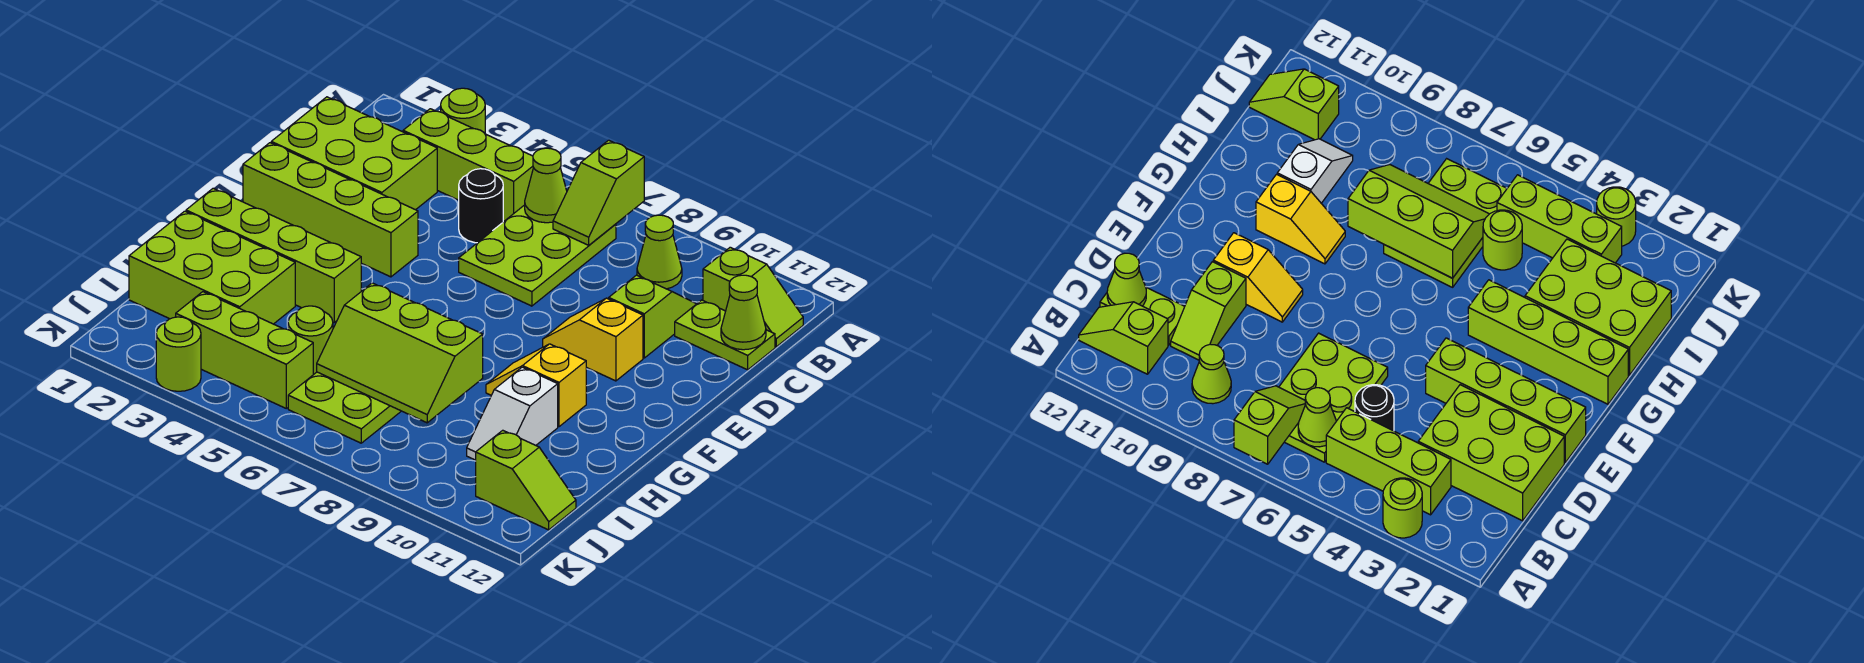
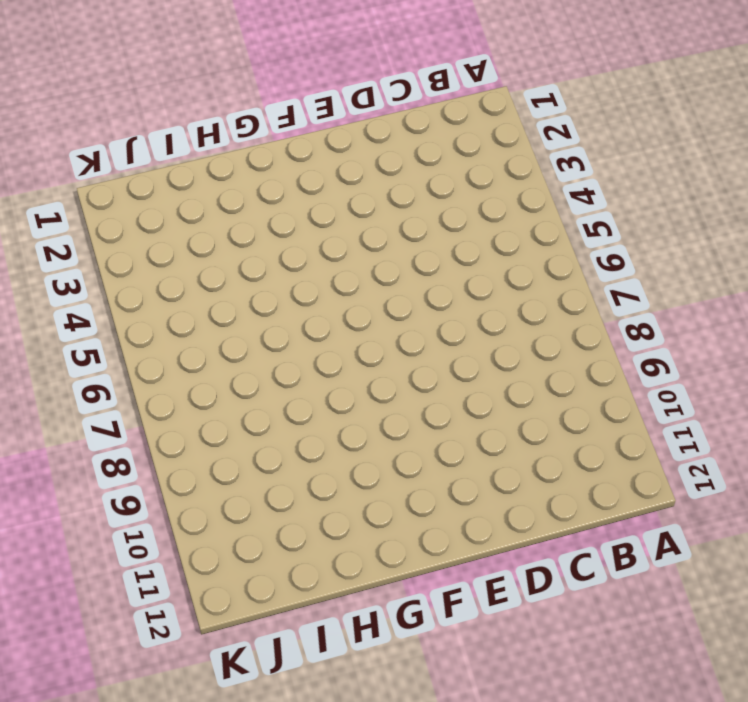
none -> lime 1x1 round brick [441,88,485,133]
none -> lime 1x3 brick [403,109,534,221]
none -> lime 2x3 plate [459,205,616,306]

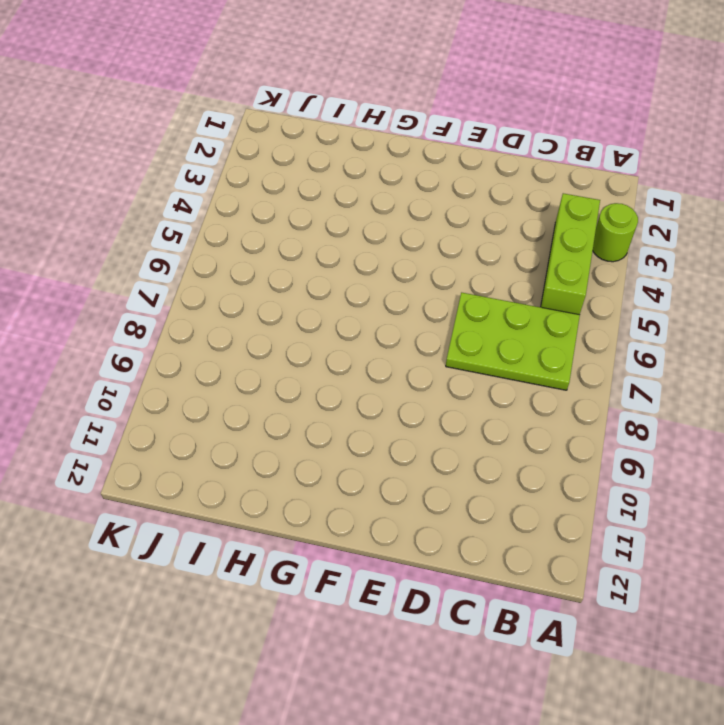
none -> lime 1x1 cone [637,215,682,289]
none -> lime 1x2 slope [703,247,803,347]
none -> lime 2x3 brick [271,97,437,210]

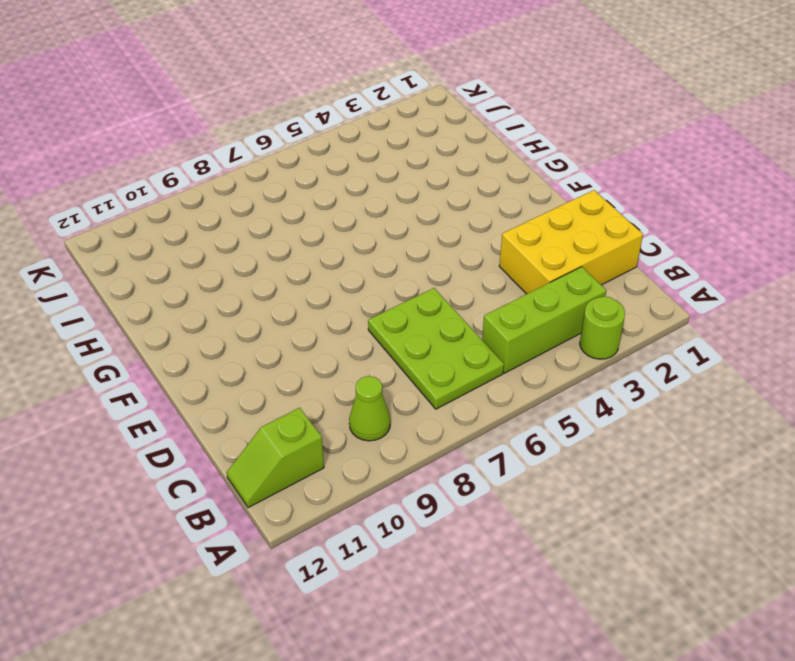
yellow 2x3 brick [499,190,643,294] -> lime 2x3 brick [271,97,437,210]
none -> black 1x1 round brick [459,169,503,243]
none -> lime 1x2 slope [609,275,696,358]
none -> lime 1x2 plate [675,300,775,370]

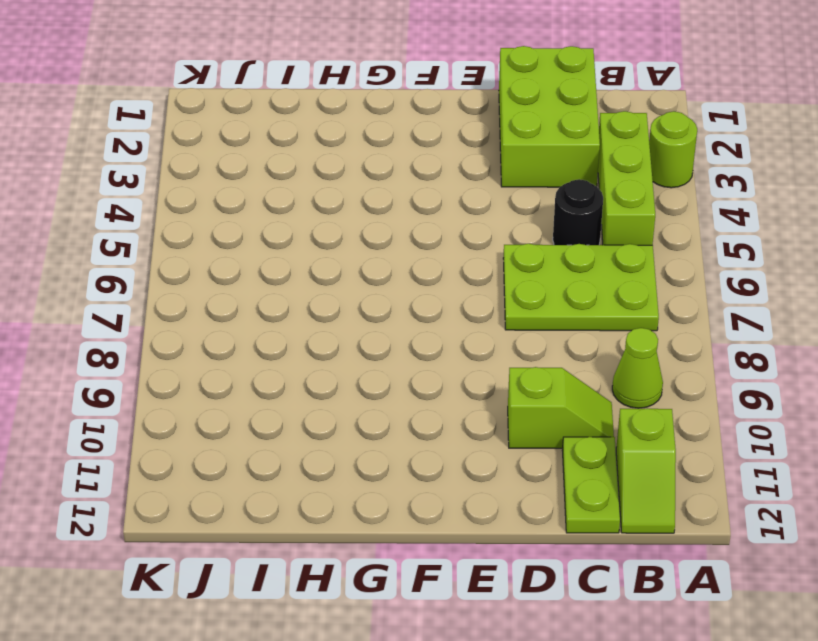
none -> lime 1x4 brick [243,143,418,277]
none -> yellow 1x2 slope [543,298,643,381]
none -> lime 1x4 brick [186,188,361,322]

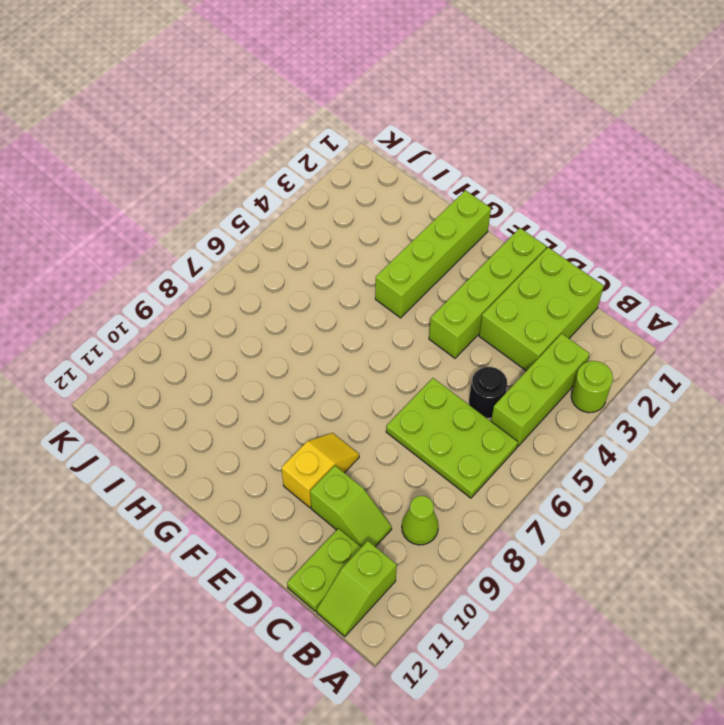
none -> yellow 1x2 slope [486,344,586,427]
none -> lime 2x3 brick [129,211,295,324]
none -> lime 2x3 plate [288,372,401,443]

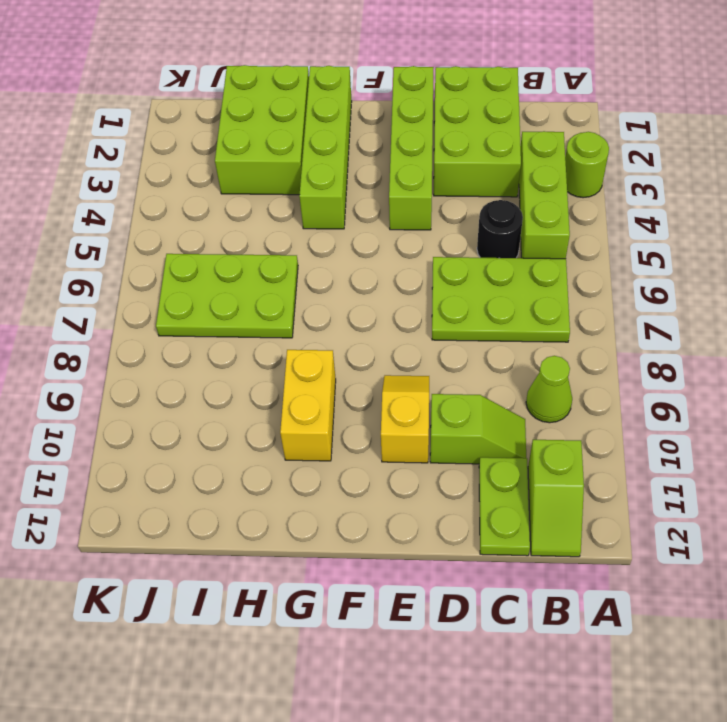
yellow 1x2 brick [280,350,336,461] -> yellow 1x2 slope [486,344,586,427]
none -> white 1x2 slope [467,367,558,460]
none -> lime 1x1 round brick [288,306,333,375]
none -> lime 1x3 brick [176,292,313,408]

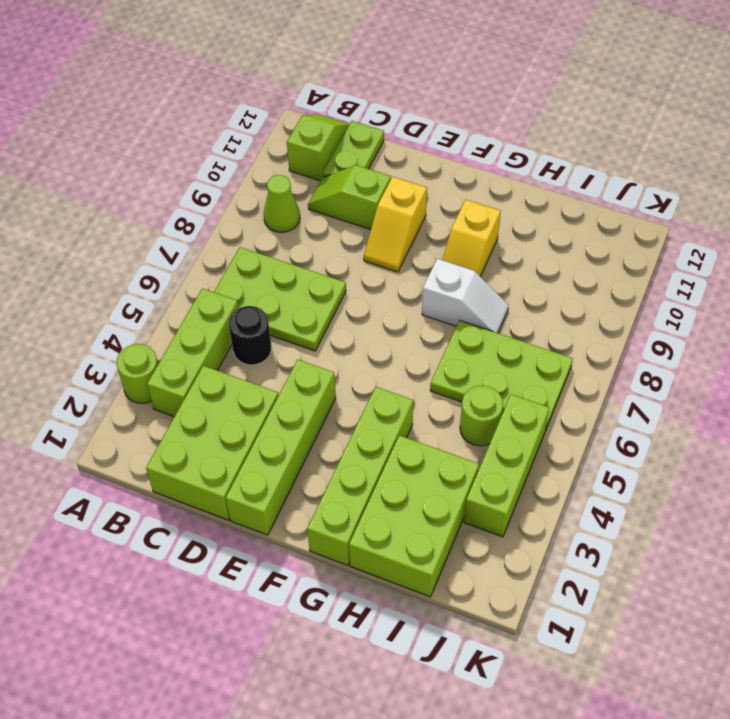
white 1x2 slope [422,259,509,333] -> white 1x2 slope moved to [467,367,558,460]
none -> lime 1x2 slope [476,430,576,530]
none -> lime 1x1 round brick [156,317,201,391]
none -> lime 1x2 slope [553,140,644,245]

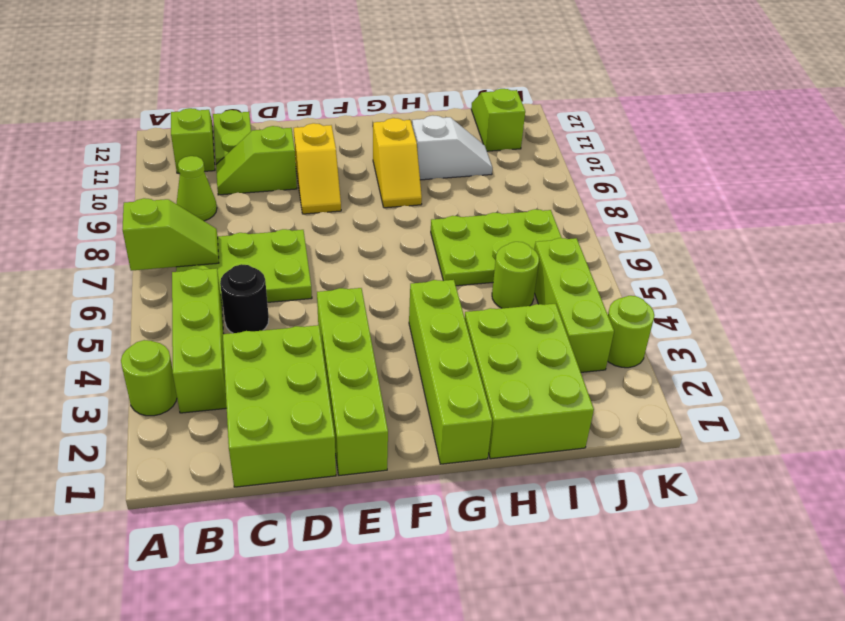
none -> lime 1x1 cone [525,148,567,223]
none -> lime 1x1 cone [721,275,766,350]
none -> lime 2x3 slope [317,283,483,423]

